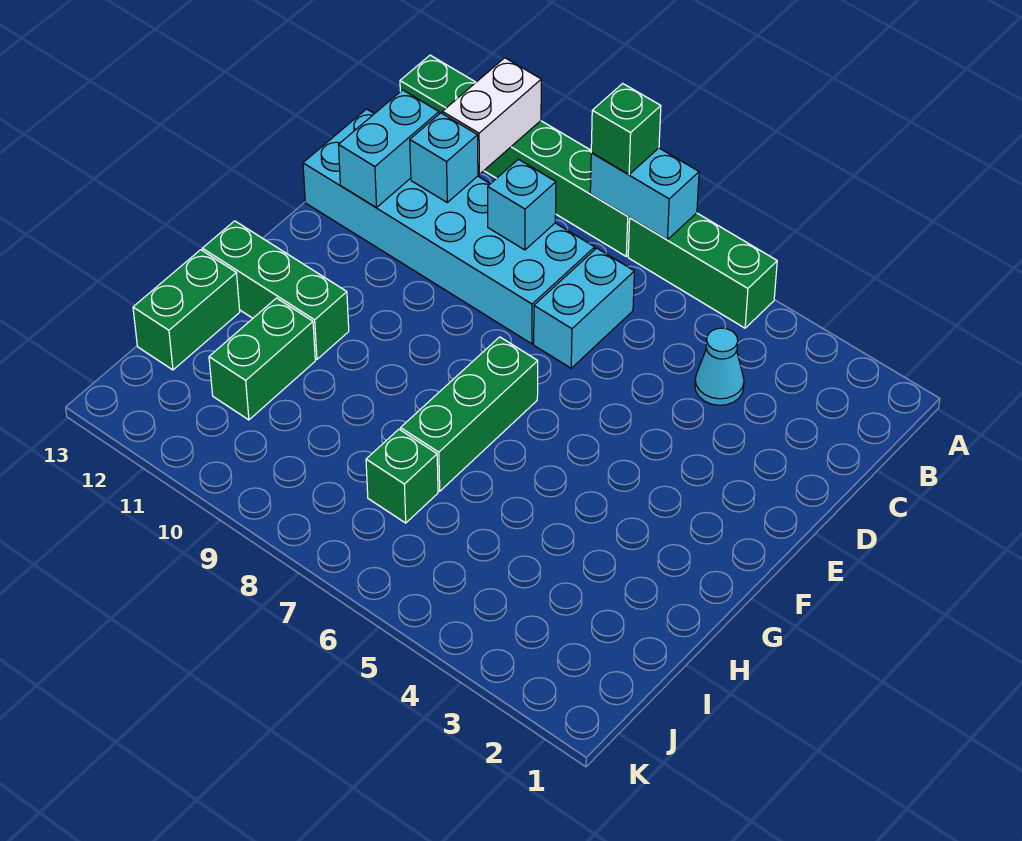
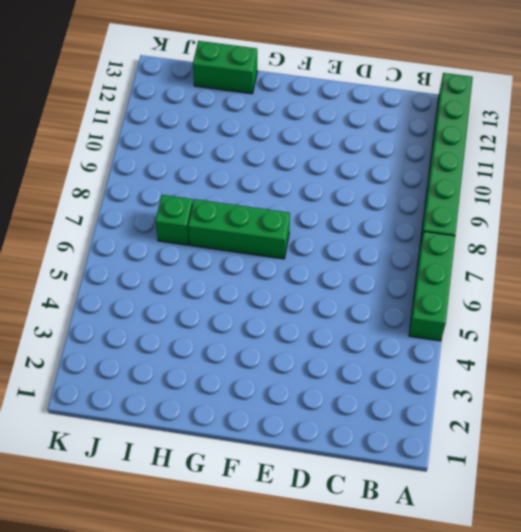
none -> cyan 1x1 cone [695,328,744,405]
none -> cyan 1x2 brick [534,248,634,368]
none -> cyan 2x6 brick [303,109,595,344]

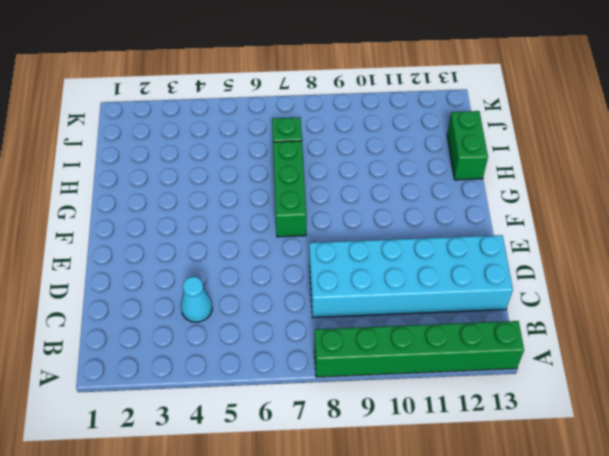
none -> green 1x3 brick [628,213,777,328]
none -> cyan 1x2 brick [534,248,634,368]
none -> green 1x3 brick [202,221,349,359]

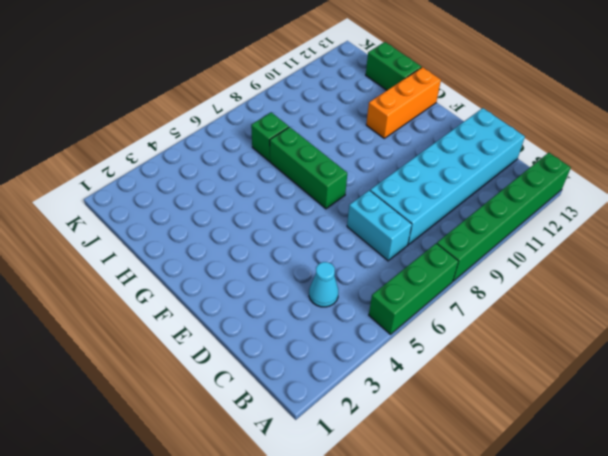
orange 1x3 brick [366,67,441,138] -> green 1x3 brick [202,221,349,359]
none -> green 1x2 brick [209,298,315,420]
none -> cyan 1x2 brick [590,148,699,240]
none -> white 1x2 brick [442,58,541,174]

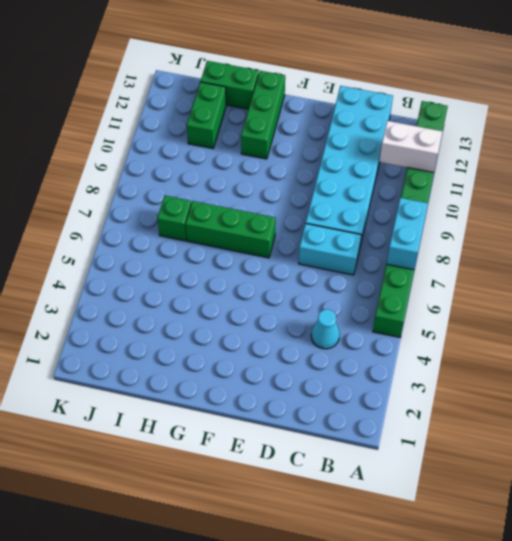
green 1x2 brick [187,82,226,149] -> green 1x2 brick turned to [209,298,315,420]
none -> cyan 1x1 brick [488,159,556,250]
none -> cyan 1x1 brick [410,113,478,202]
none -> cyan 1x2 brick [339,90,439,208]

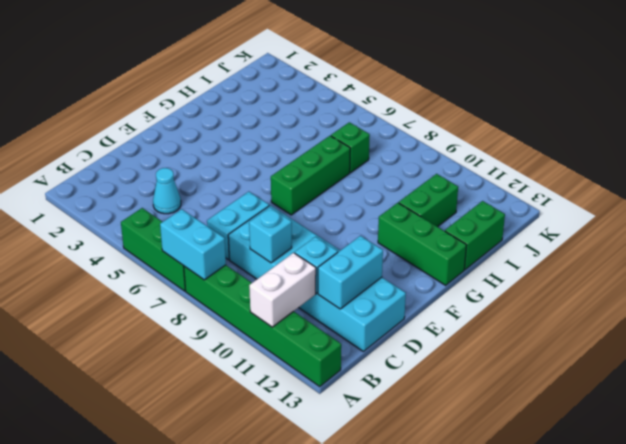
none -> green 1x1 brick [591,83,661,174]

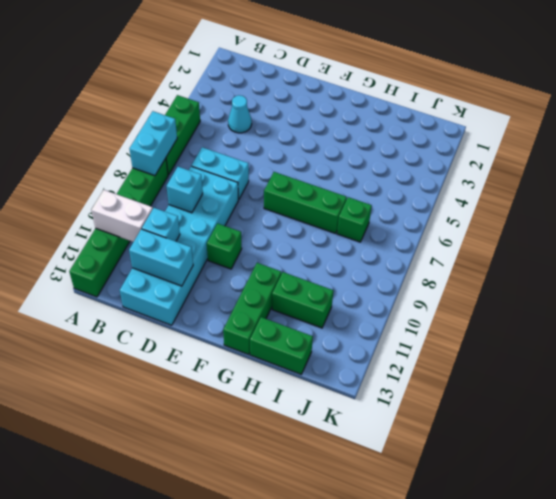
green 1x1 brick [207,223,242,269] -> green 1x1 brick moved to [591,83,661,174]

